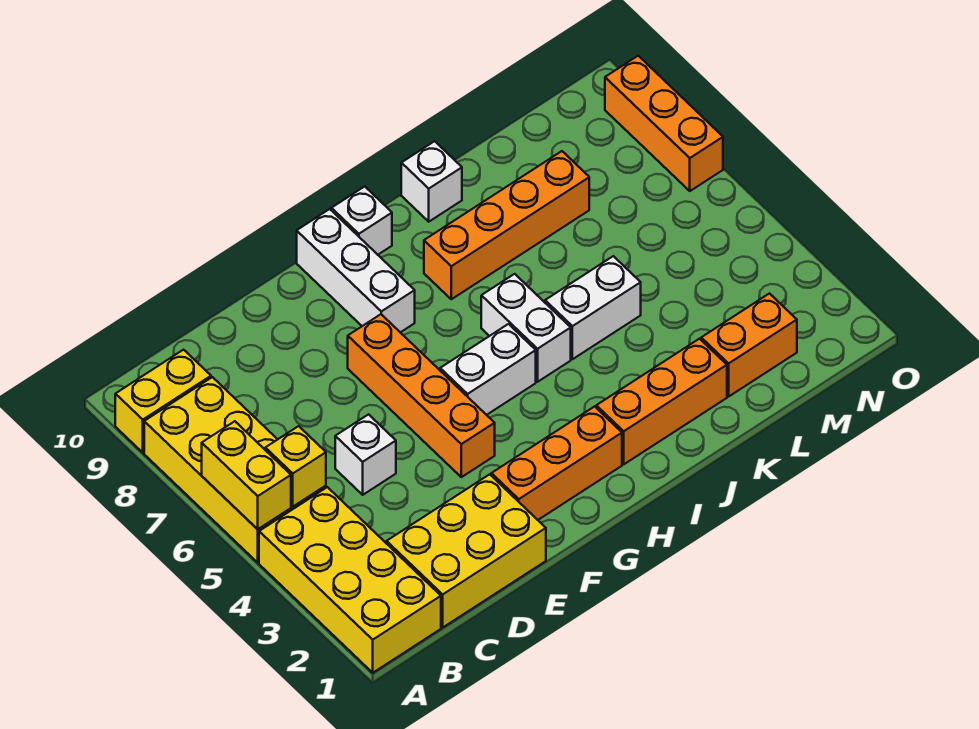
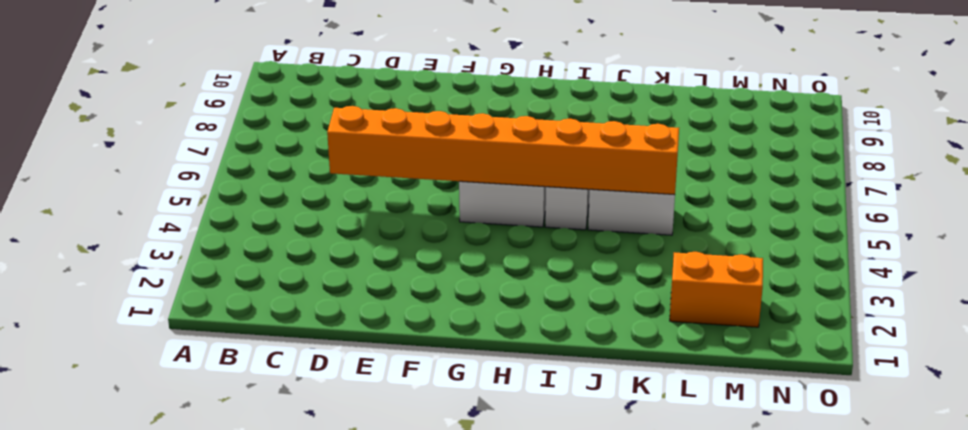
orange 1x8 brick [327,106,679,195] -> none
none -> yellow 2x4 brick [259,487,441,673]
none -> yellow 2x4 brick [144,377,326,563]
none -> yellow 1x2 brick [115,350,211,453]

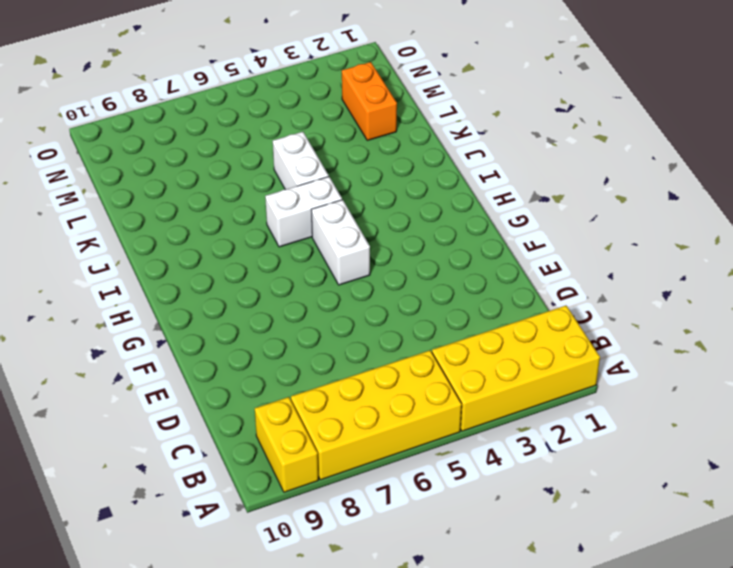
none -> yellow 2x3 brick [387,474,546,627]
none -> white 1x1 brick [335,414,396,495]
none -> orange 1x3 brick [491,406,622,520]

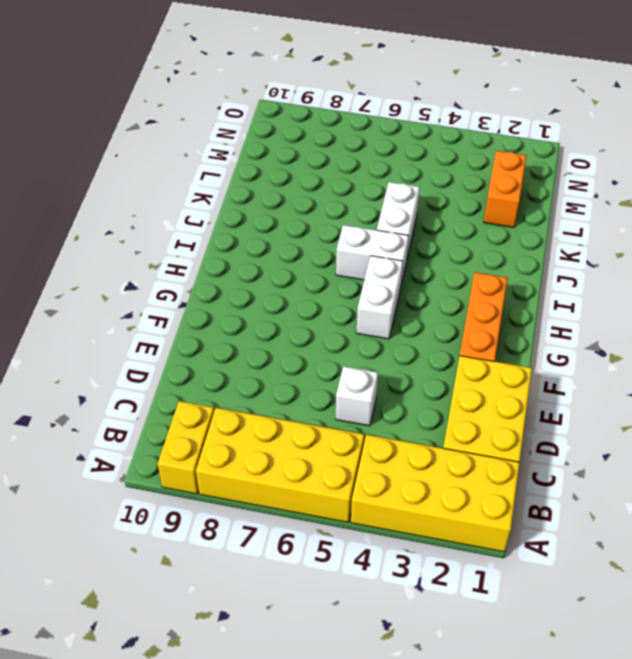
none -> orange 1x4 brick [348,314,495,477]
none -> white 1x3 brick [297,209,415,332]
none -> white 1x1 brick [331,186,392,255]

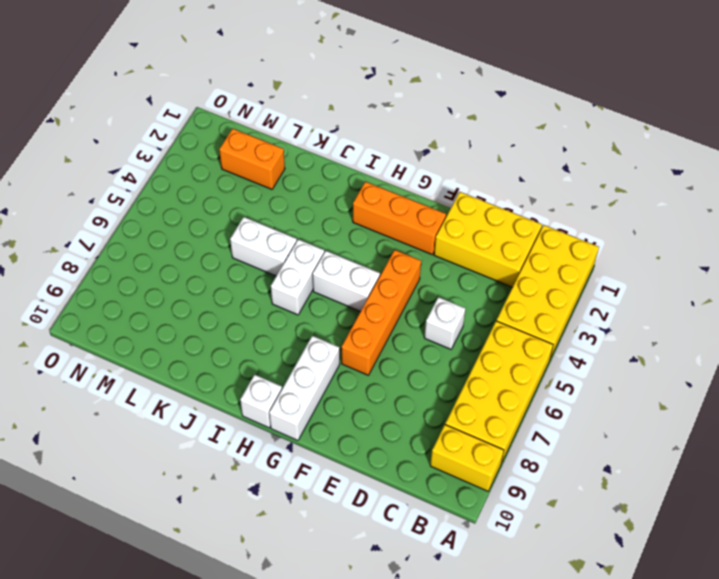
none -> orange 1x3 brick [596,339,727,464]
none -> orange 1x4 brick [424,151,589,299]
none -> white 1x1 brick [401,141,462,222]

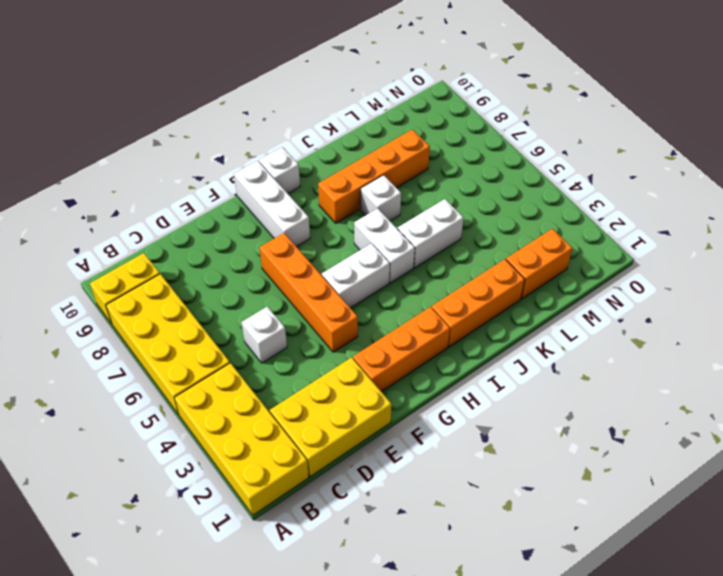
white 1x1 brick [361,175,401,221] -> white 1x1 brick moved to [401,141,462,222]
none -> orange 1x3 brick [605,56,723,191]
none -> yellow 1x2 brick [202,421,291,529]
none -> yellow 1x1 brick [265,426,326,506]

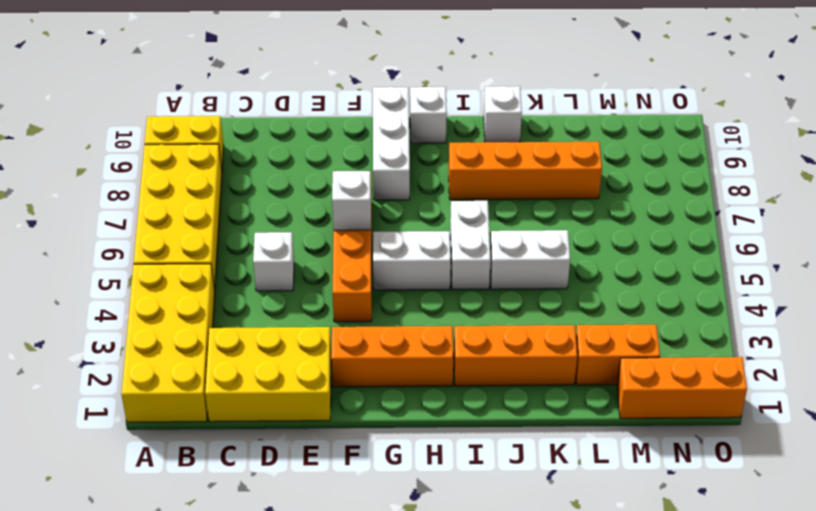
white 1x1 brick [332,171,371,230] -> none
orange 1x3 brick [617,357,747,418] -> orange 1x3 brick turned to [605,56,723,191]
none -> yellow 1x2 brick [202,421,291,529]
none -> yellow 1x1 brick [265,426,326,506]

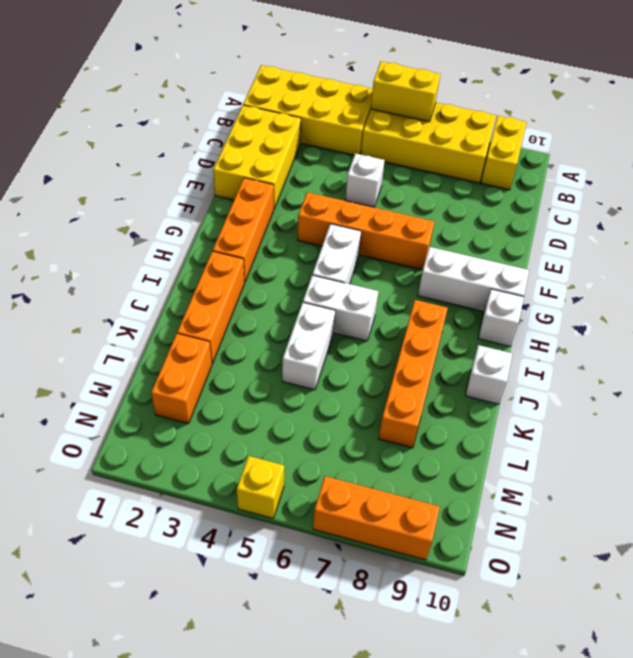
yellow 1x1 brick [237,456,284,518] -> yellow 1x1 brick moved to [265,426,326,506]

